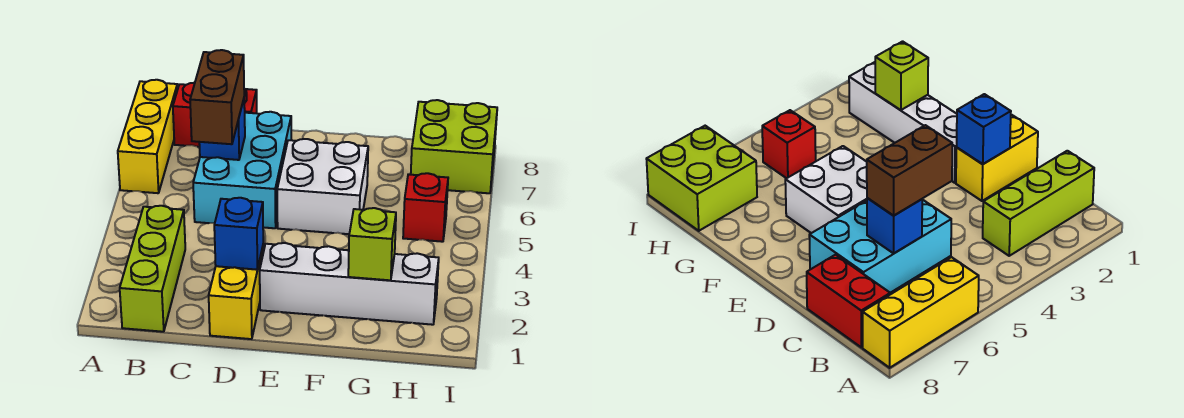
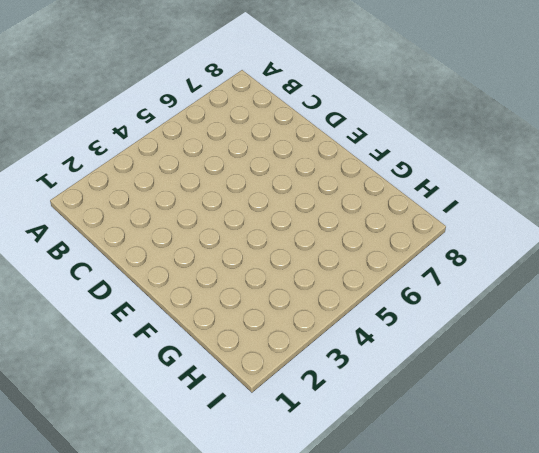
none -> yellow 1x3 brick [118,80,178,193]
none -> lime 1x3 brick [120,206,185,332]
none -> red 1x2 brick [173,83,257,147]

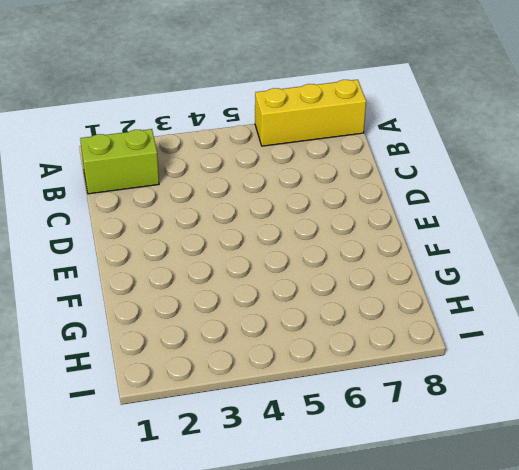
lime 1x2 brick [80,129,159,194] -> lime 1x3 brick [120,206,185,332]
none -> red 1x2 brick [173,83,257,147]
none -> cyan 2x3 brick [193,112,291,228]
none -> yellow 1x2 brick [209,247,263,339]

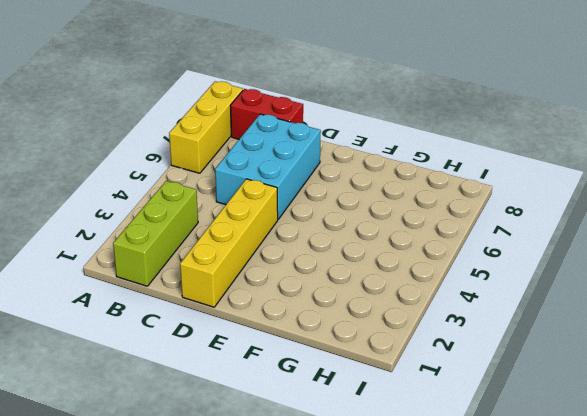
yellow 1x4 brick [180,179,278,307] -> yellow 1x2 brick [209,247,263,339]
none -> white 1x4 brick [260,243,439,325]
none -> white 2x2 brick [277,139,368,234]
none -> red 1x1 brick [403,173,448,242]

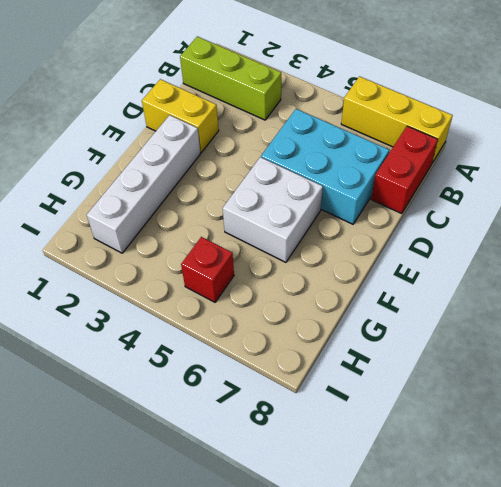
none -> lime 2x2 brick [411,100,497,193]
none -> blue 1x1 brick [199,99,245,160]
none -> blue 1x1 brick [214,198,263,270]

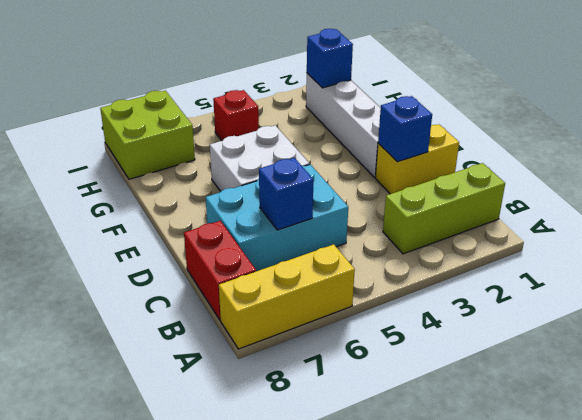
blue 1x1 brick [307,29,353,88] -> none
none -> lime 1x1 brick [348,208,396,280]
none -> brown 1x2 brick [190,50,244,144]

